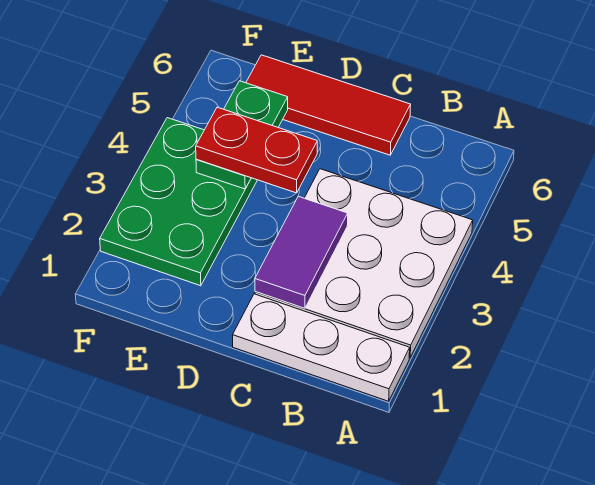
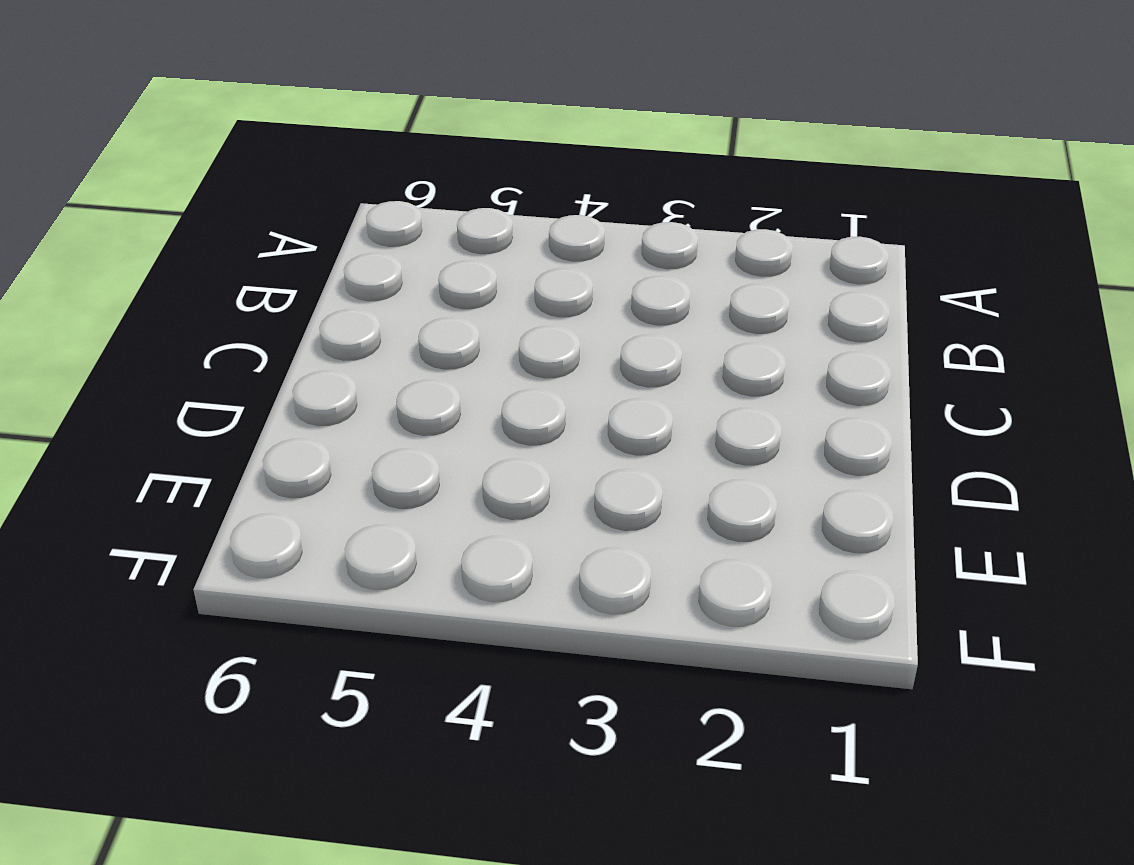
none -> white 1x3 plate [233,294,410,401]
none -> white 3x3 plate [255,169,473,358]

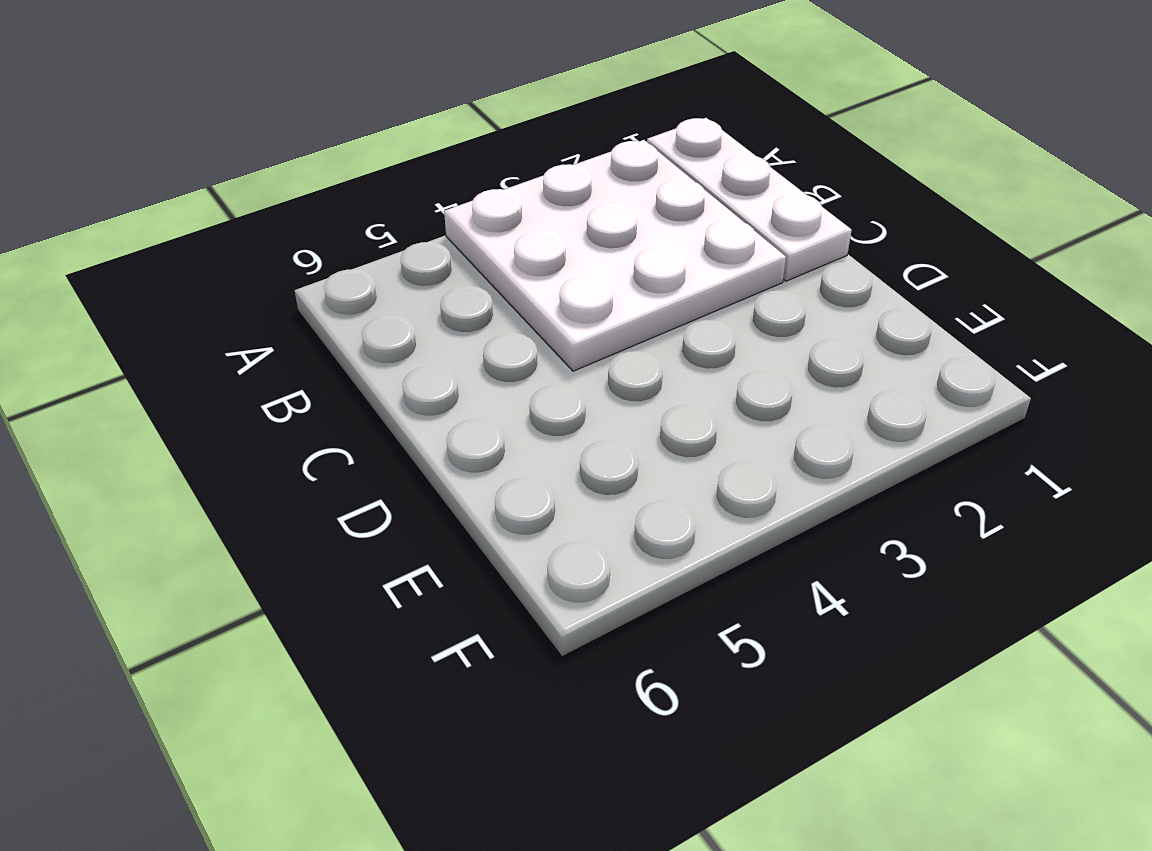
none -> red 1x3 tile [246,55,411,155]
none -> green 2x3 plate [100,118,257,286]

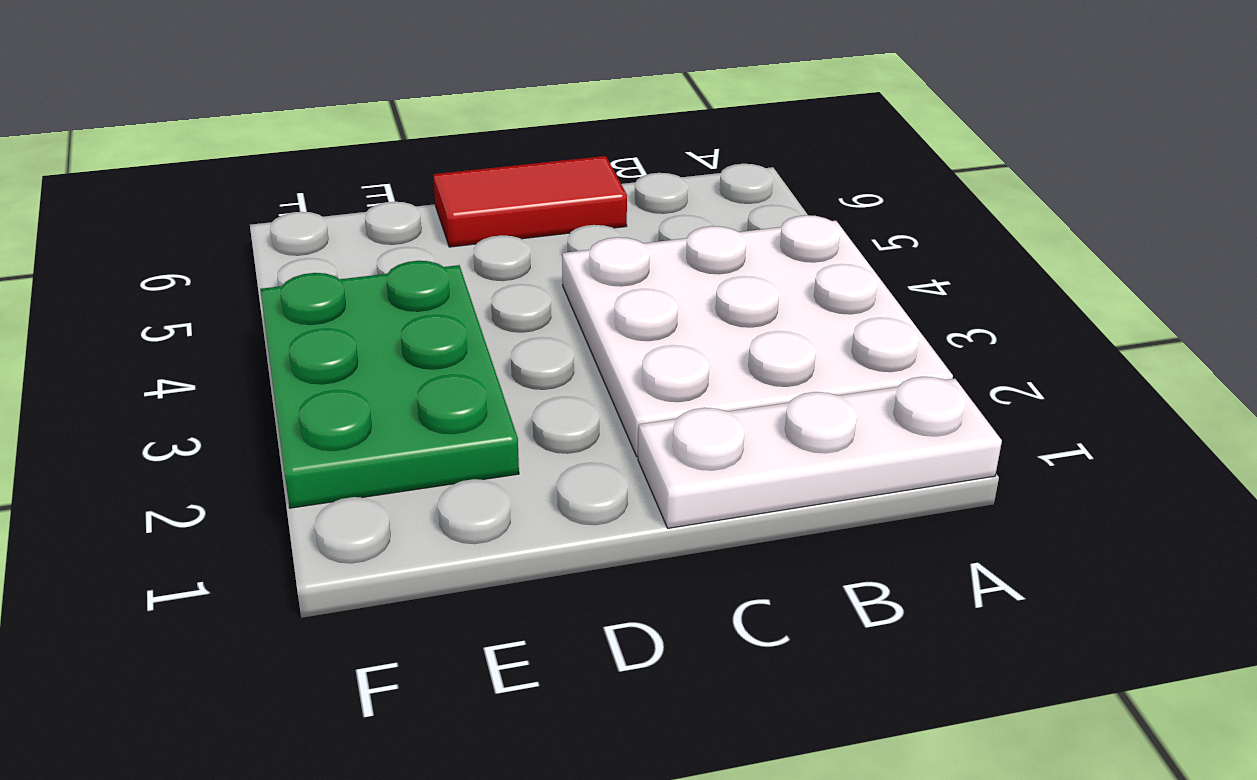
red 1x2 tile [433,156,627,247] -> red 1x3 tile [246,55,411,155]
none -> purple 1x2 tile [255,196,348,308]
none -> green 1x2 plate [196,81,288,189]

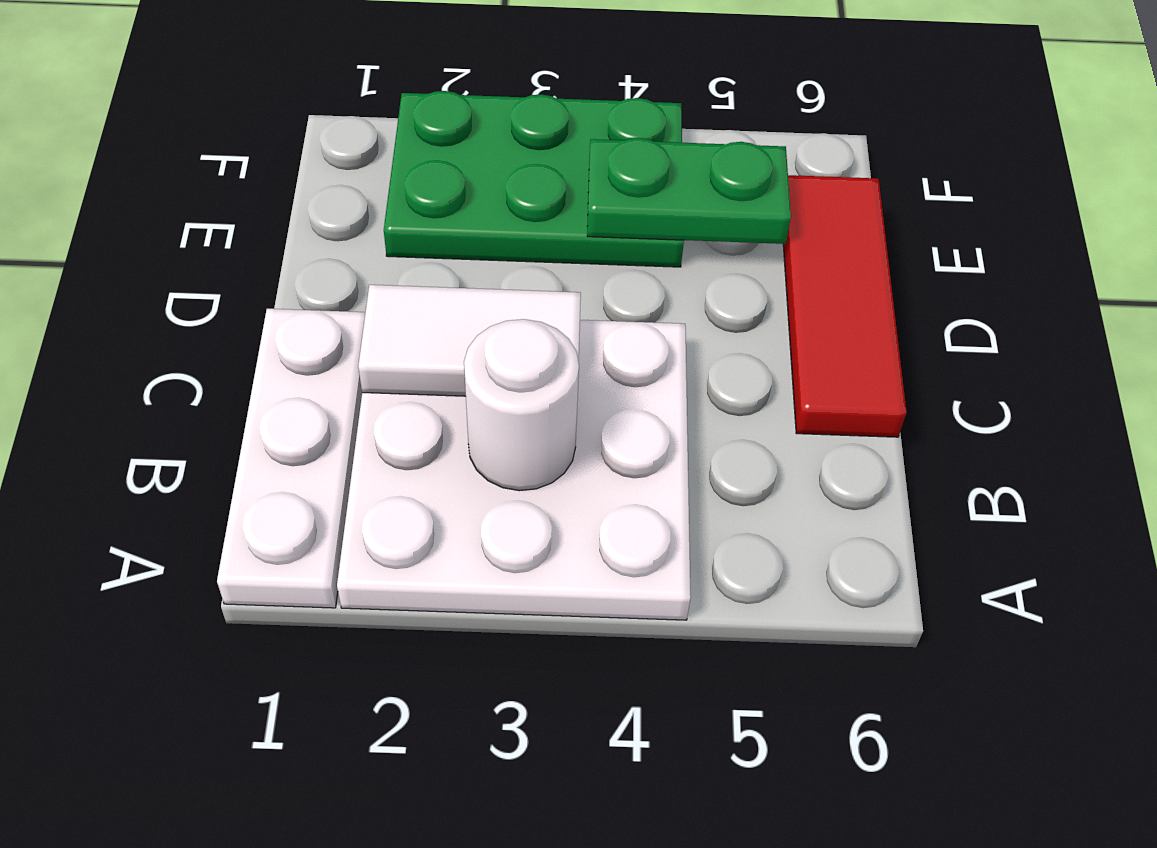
white 1x1 round brick [464,319,579,491] -> none
white 1x2 tile [358,285,581,396] -> purple 1x2 tile [255,196,348,308]
none -> red 1x2 plate [196,107,317,193]

